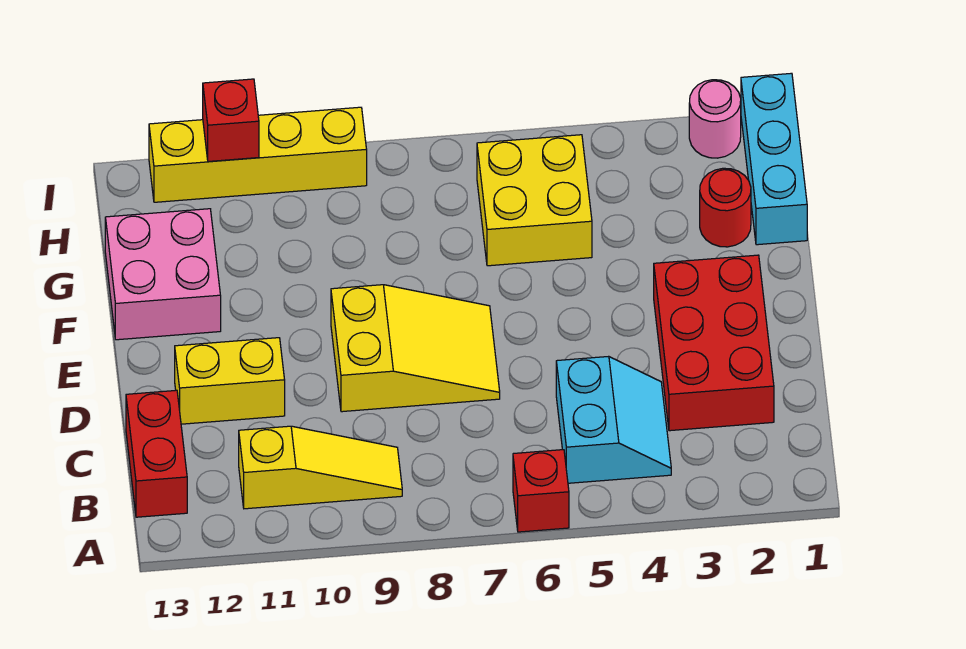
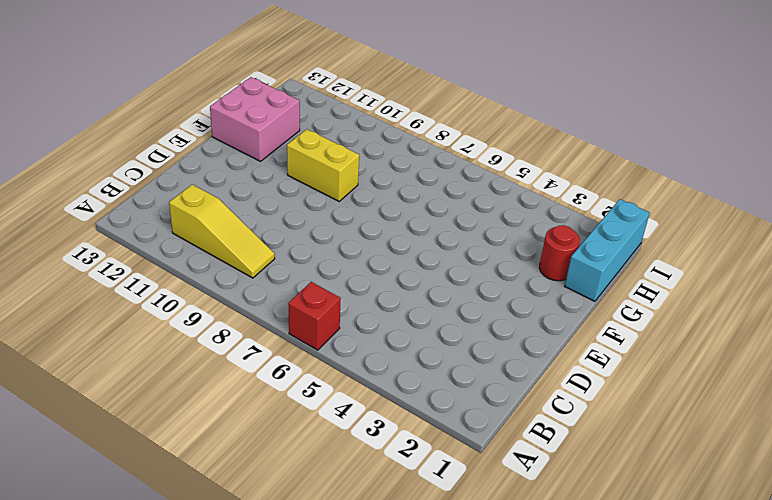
yellow 1x2 brick [287,129,359,201] -> yellow 1x2 brick moved to [175,338,285,424]
none -> cyan 2x2 slope [556,356,671,483]
none -> red 1x2 brick [126,390,187,517]
none -> red 2x3 brick [654,255,774,431]

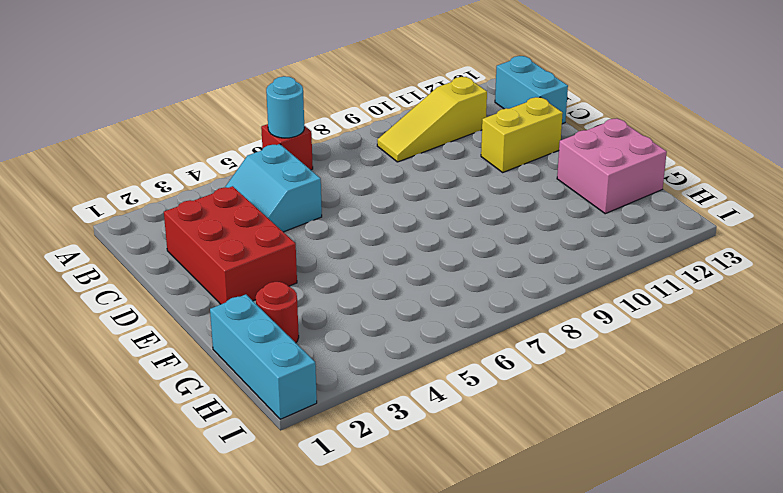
cyan 1x1 round brick [266,76,304,138] -> none
cyan 1x2 brick [495,56,568,124] -> red 1x2 brick [126,390,187,517]
none -> yellow 2x3 slope [331,285,500,412]
none -> yellow 2x2 brick [477,135,592,266]
none -> pink 1x1 round brick [689,80,741,158]

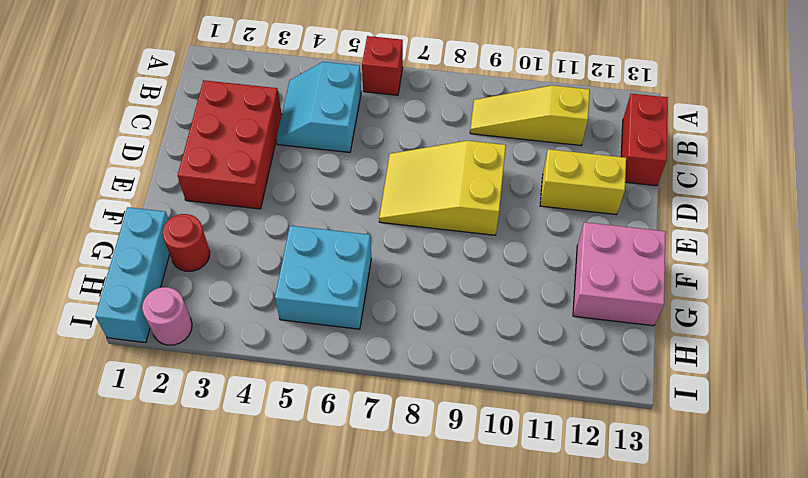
cyan 2x2 brick [275,226,371,329] -> yellow 2x2 brick [477,135,592,266]
none -> yellow 1x4 brick [149,107,367,202]
none -> red 1x1 brick [203,79,259,161]

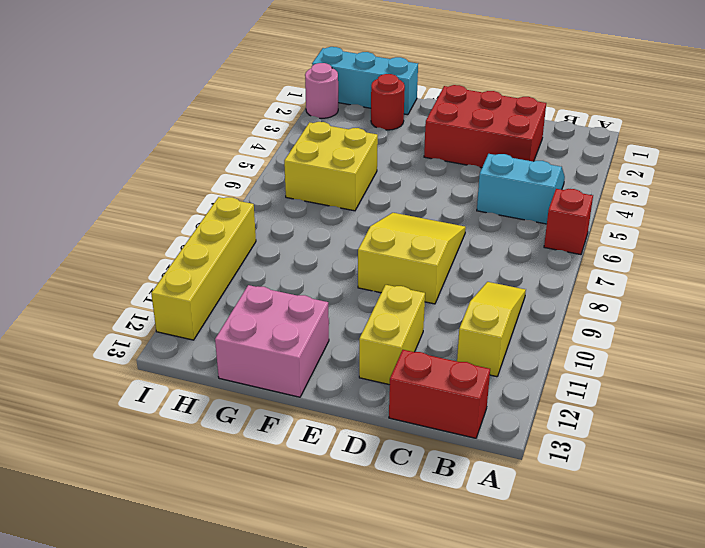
none -> red 1x1 brick [203,79,259,161]

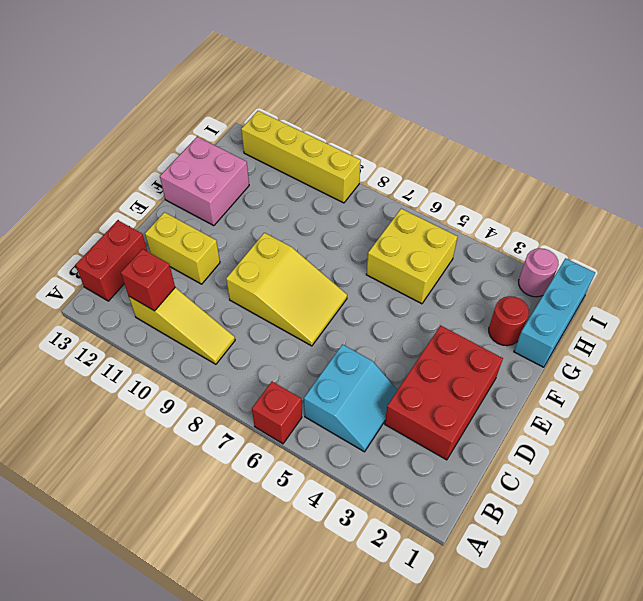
red 1x1 brick [121,249,175,311] -> red 1x1 brick moved to [203,79,259,161]

